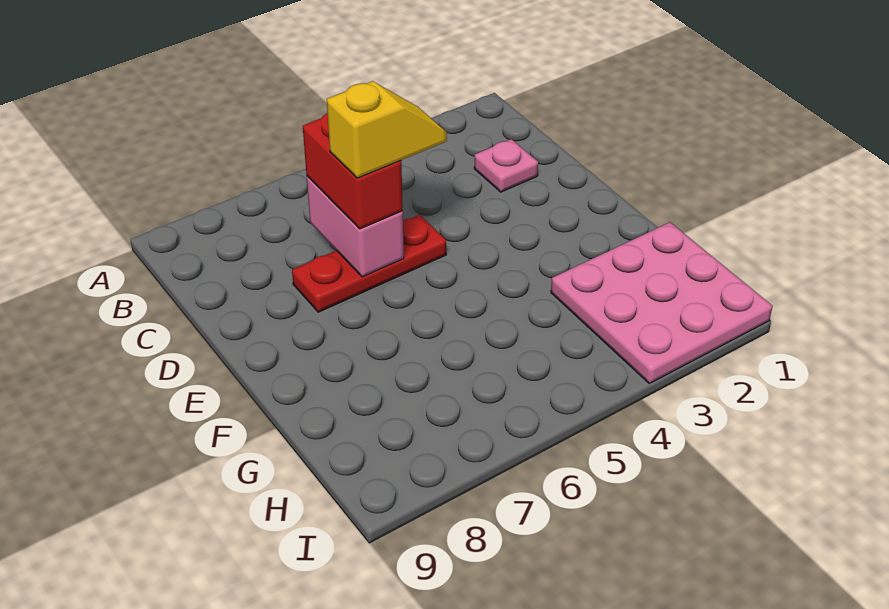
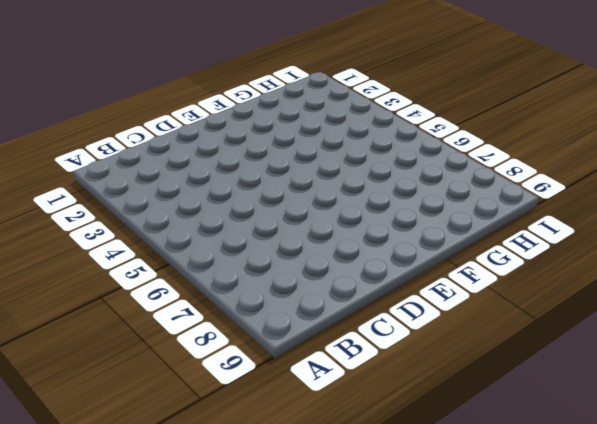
none -> pink 1x1 plate [474,139,538,192]
none -> red 1x3 plate [292,215,446,312]

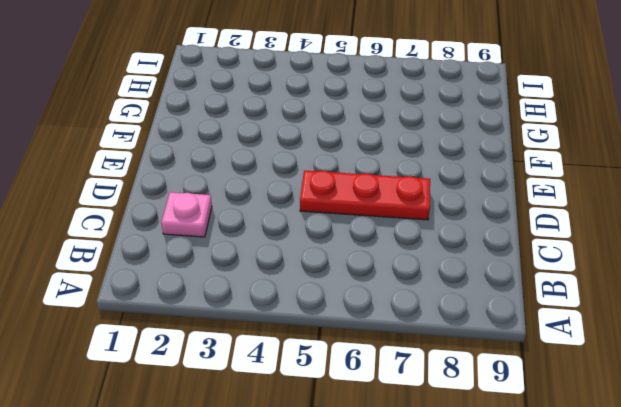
none -> pink 3x3 plate [551,222,772,383]
none -> pink 1x2 brick [307,176,404,277]

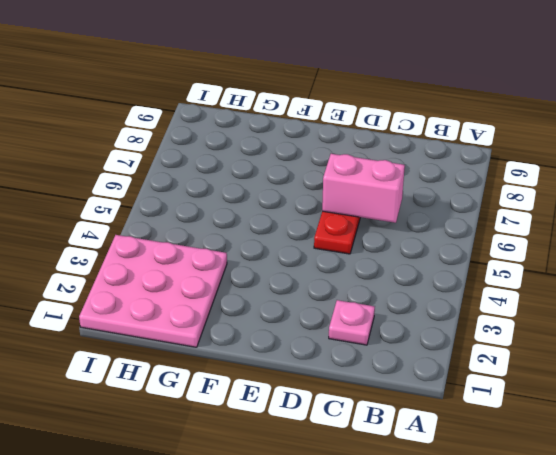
none -> red 1x2 brick [303,113,403,229]
none -> yellow 1x2 slope [327,81,447,178]

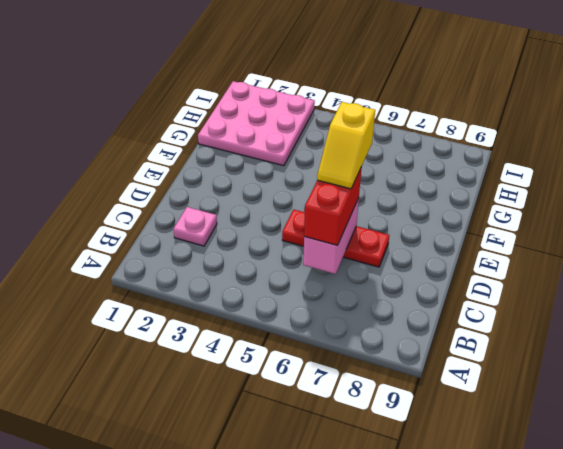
yellow 1x2 slope [317,102,375,189] -> yellow 1x2 slope turned to [327,81,447,178]

